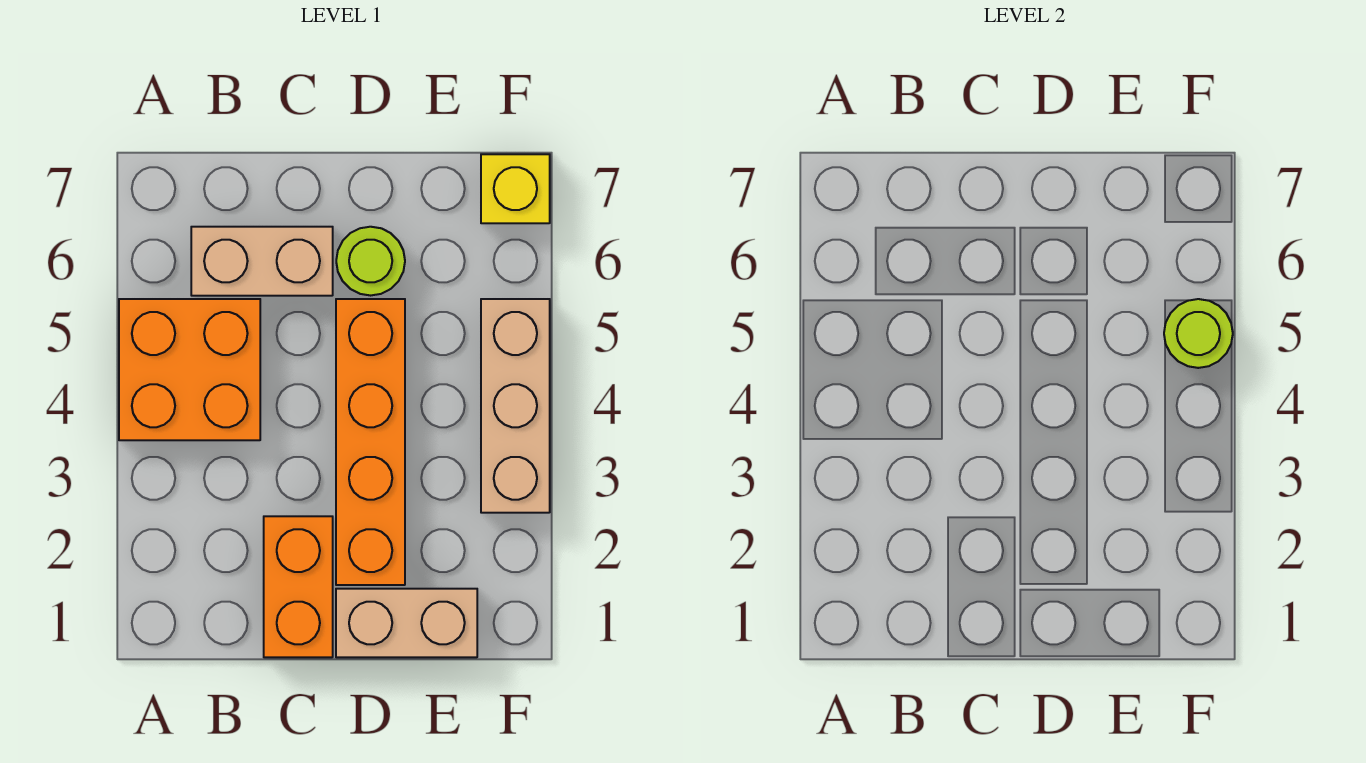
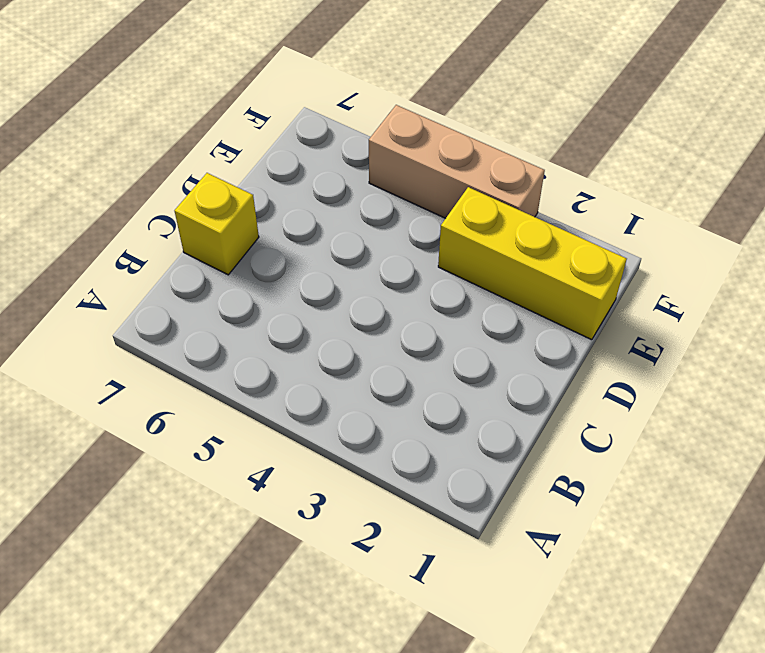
yellow 1x1 brick [175,173,259,275] -> yellow 1x1 brick moved to [481,154,550,223]
yellow 1x3 brick [438,187,627,340] -> tan 1x2 brick [336,589,477,657]
none -> orange 2x2 brick [119,299,260,440]
none -> tan 1x2 brick [191,227,333,296]

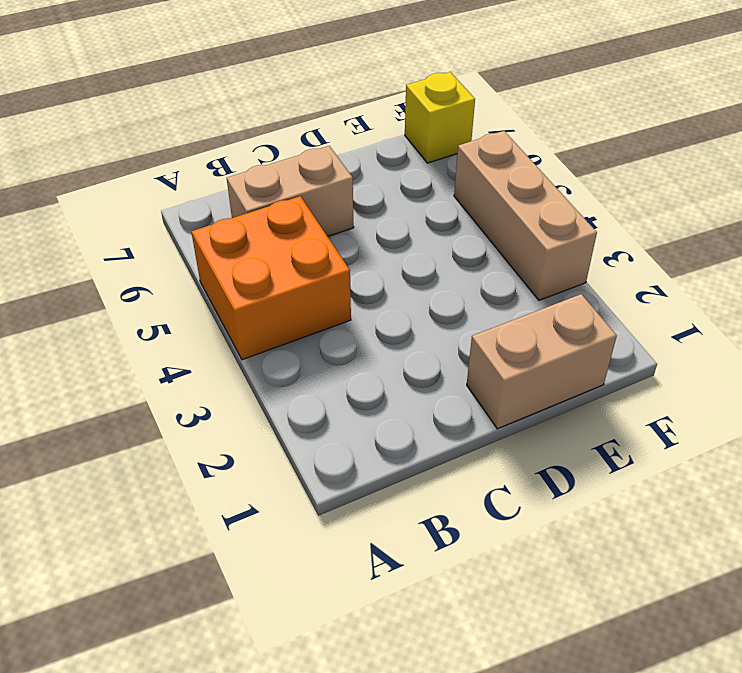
none -> orange 1x2 brick [264,516,333,657]
none -> orange 1x4 brick [336,299,405,585]

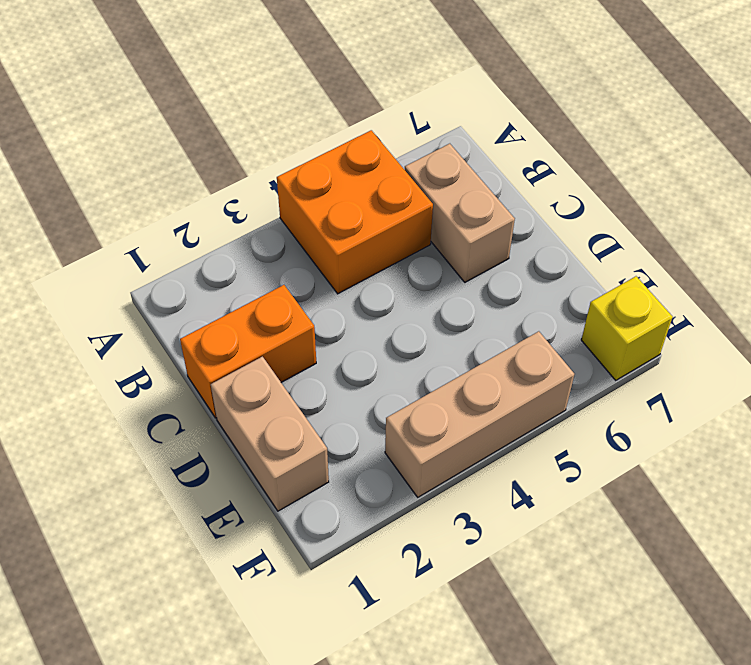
none -> orange 1x4 brick [336,299,405,585]
none -> lime 1x1 round brick [336,227,405,296]

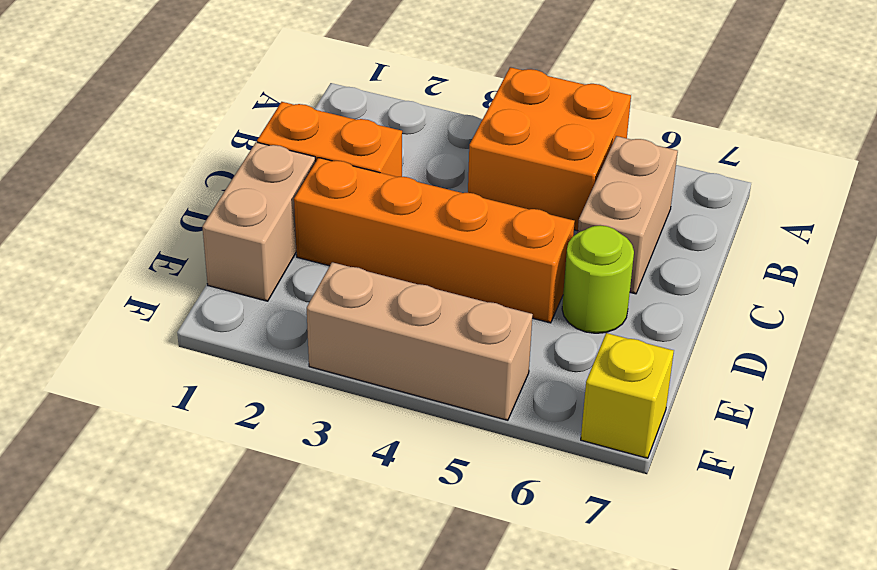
none -> lime 1x1 round brick [1164,299,1233,368]

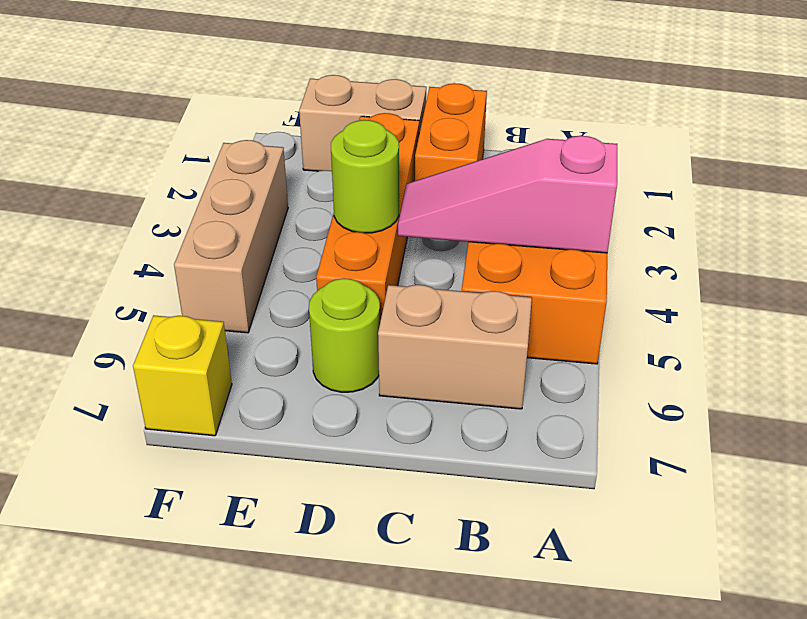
pink 1x3 slope [398,136,617,253] -> none
lime 1x1 round brick [331,120,399,233] -> lime 1x1 round brick moved to [1164,299,1233,368]

